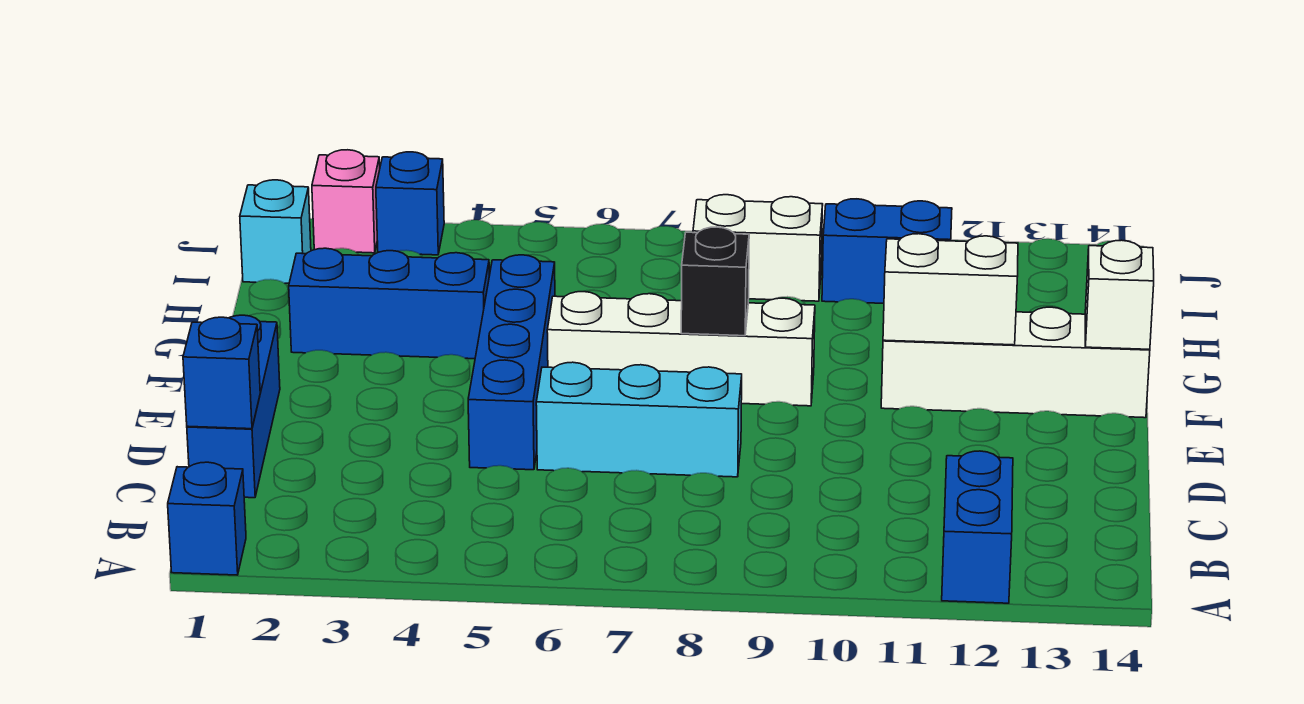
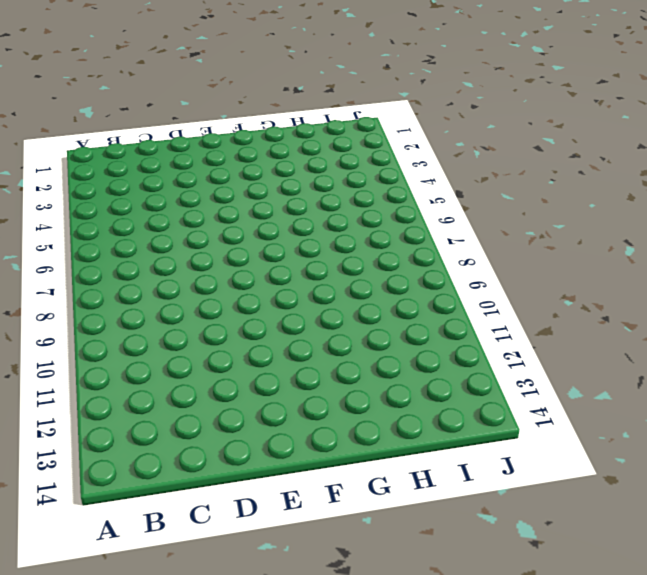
none -> blue 1x1 brick [168,462,246,575]
none -> blue 1x2 brick [942,451,1013,603]
none -> blue 1x3 brick [187,315,280,498]

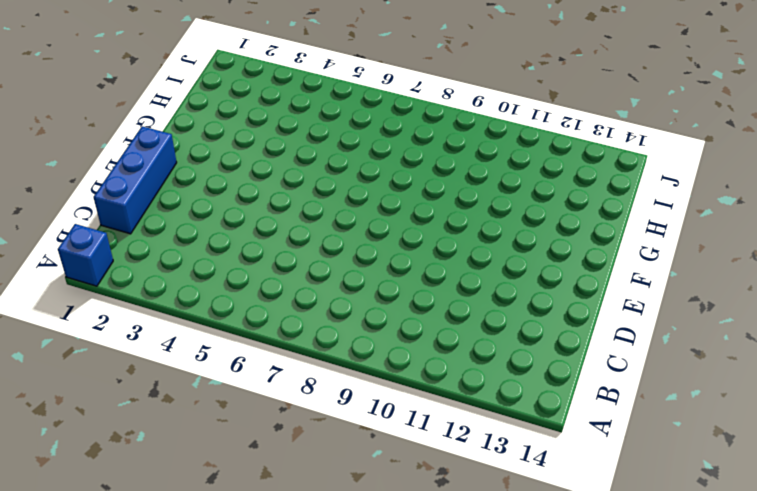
none -> blue 1x2 brick [942,451,1013,603]
none -> blue 1x4 brick [468,255,555,470]
none -> cyan 1x3 brick [536,362,742,477]

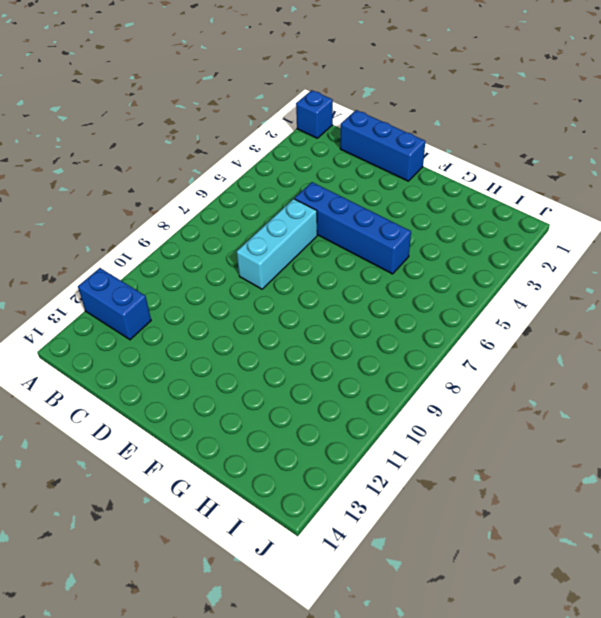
none -> white 1x4 brick [547,292,815,406]
none -> white 1x4 brick [881,307,1150,418]
none -> blue 1x3 brick [289,248,489,359]

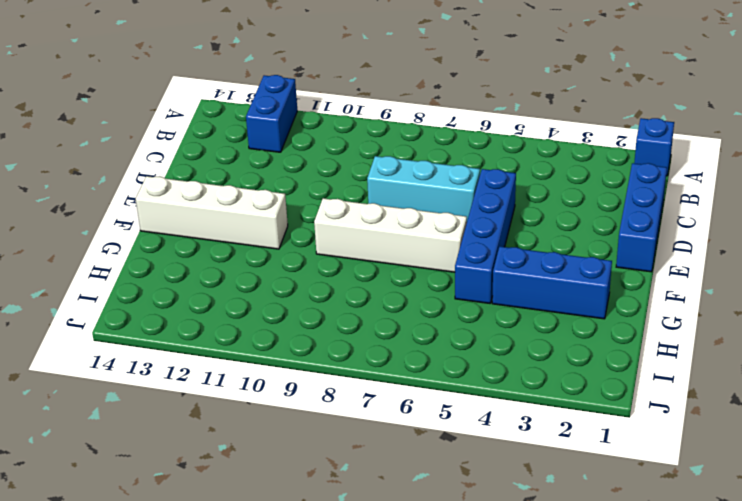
none -> cyan 1x1 brick [240,180,311,283]
none -> white 1x2 brick [693,195,823,301]
none -> blue 1x2 brick [822,199,952,303]

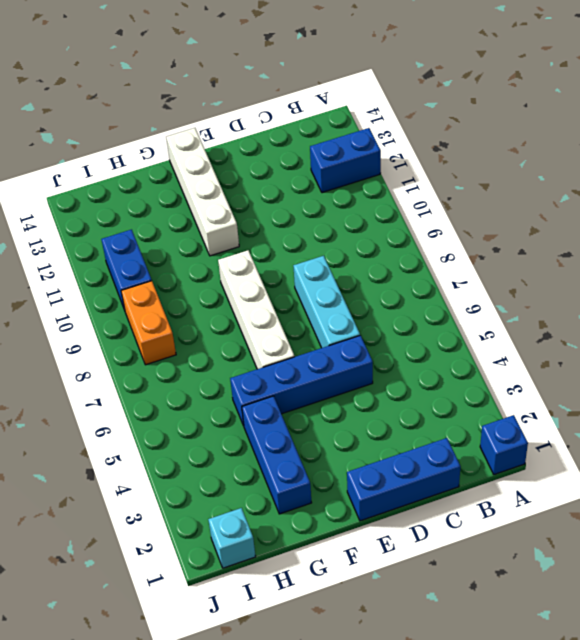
orange 1x2 brick [121,281,176,365] -> white 1x2 brick [693,195,823,301]
none -> pink 1x1 brick [312,150,380,253]
none -> blue 1x1 brick [376,152,444,255]
none -> blue 1x1 brick [183,317,260,429]

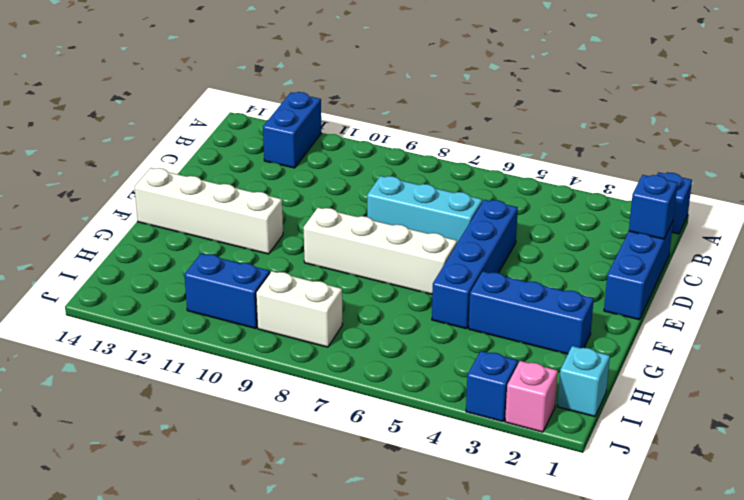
none -> black 1x1 brick [681,227,749,336]
none -> white 1x2 brick [883,234,1018,345]
none -> white 1x1 brick [1085,240,1154,349]

